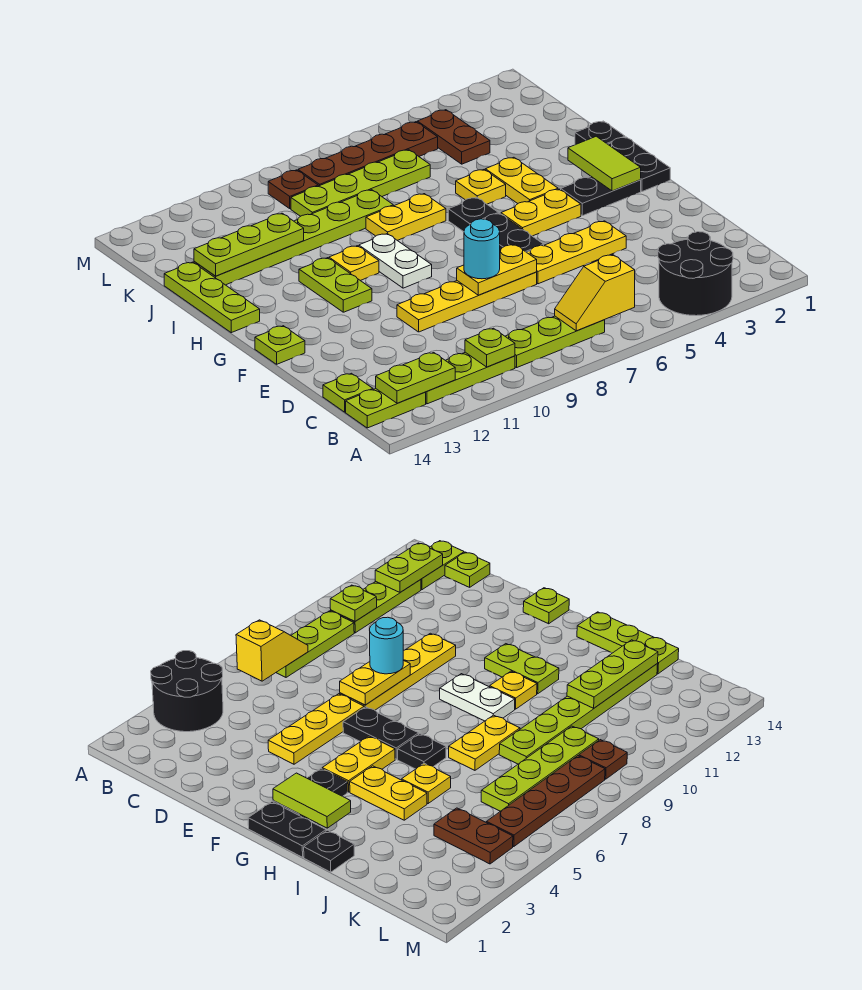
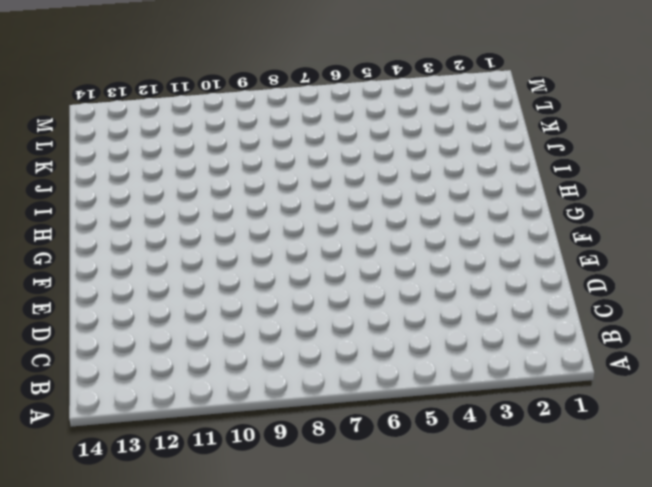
none -> black 2x2 round brick [658,232,733,316]
none -> lime 1x3 plate [505,316,605,368]
none -> lime 1x3 plate [426,352,515,404]
none -> lime 1x2 plate [346,389,426,428]

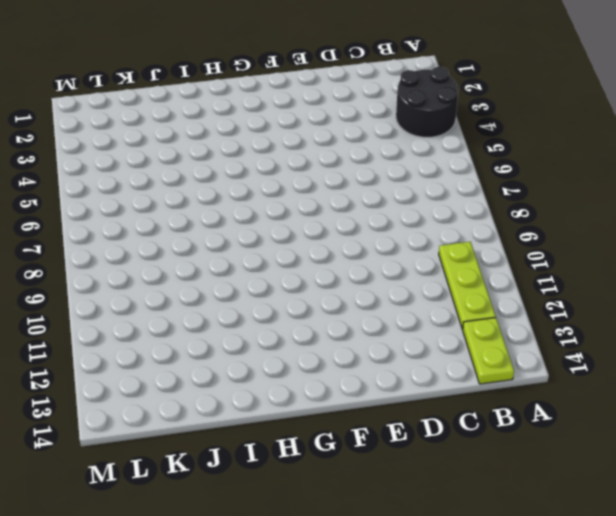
none -> lime 1x3 plate [505,316,605,368]
none -> lime 1x1 plate [323,373,373,412]
none -> yellow 1x3 plate [527,221,626,284]
none -> yellow 1x4 plate [397,272,537,332]

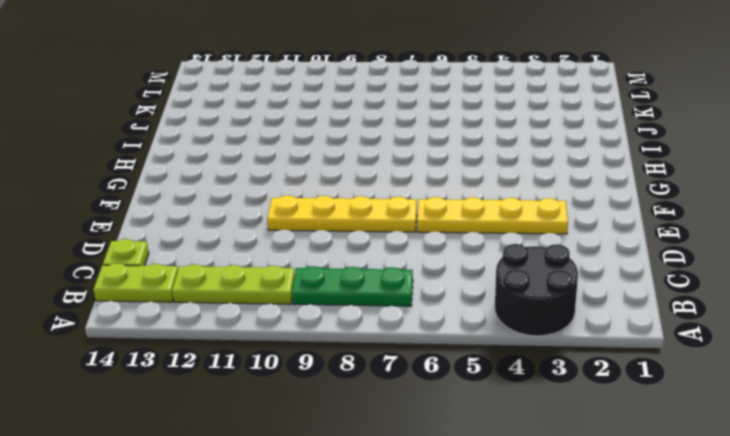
green 1x3 plate [292,266,413,306] -> lime 1x3 plate [505,316,605,368]
yellow 1x4 plate [417,197,568,234] -> yellow 1x3 plate [527,221,626,284]
none -> black 1x2 plate [485,213,544,252]
none -> lime 1x1 plate [255,326,305,364]
none -> black 1x2 plate [608,137,670,192]
none -> black 1x2 plate [561,176,641,216]

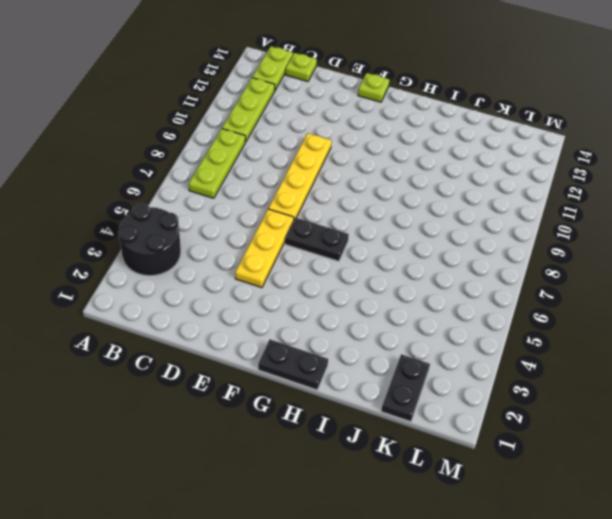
black 1x2 plate [381,354,430,422] -> black 1x2 plate moved to [561,176,641,216]
none -> yellow 1x2 plate [501,189,581,236]
none -> white 1x2 plate [359,234,432,288]
none -> lime 1x2 plate [299,258,372,312]
none -> yellow 1x2 plate [485,157,558,203]

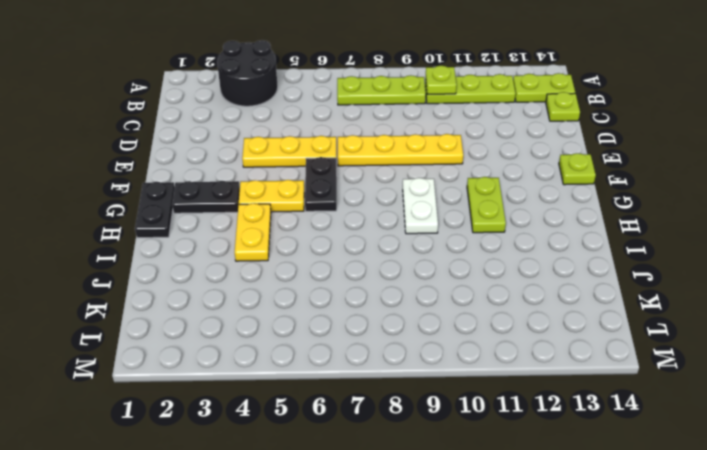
none -> black 1x1 plate [448,197,498,232]
none -> yellow 1x1 plate [329,246,379,281]
none -> lime 1x3 plate [164,262,260,333]
none -> black 1x1 plate [575,121,625,145]

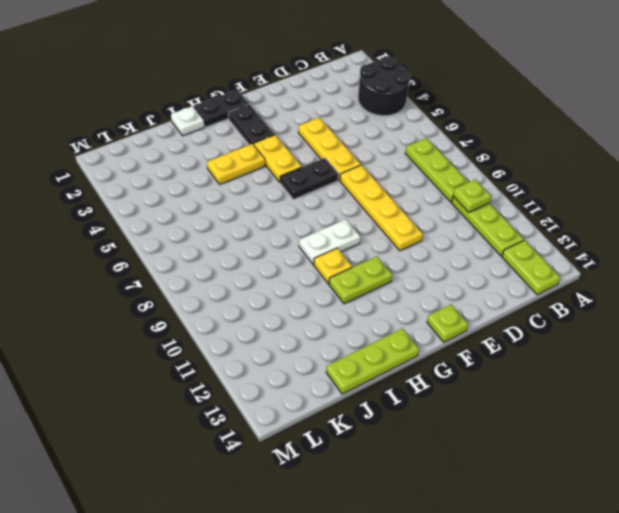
white 1x1 plate [171,106,204,136] -> black 1x1 plate [575,121,625,145]
none -> lime 1x1 plate [323,373,373,412]
none -> black 1x1 plate [448,197,498,232]
none -> yellow 1x1 plate [456,170,506,204]
none -> yellow 1x2 plate [366,194,446,240]

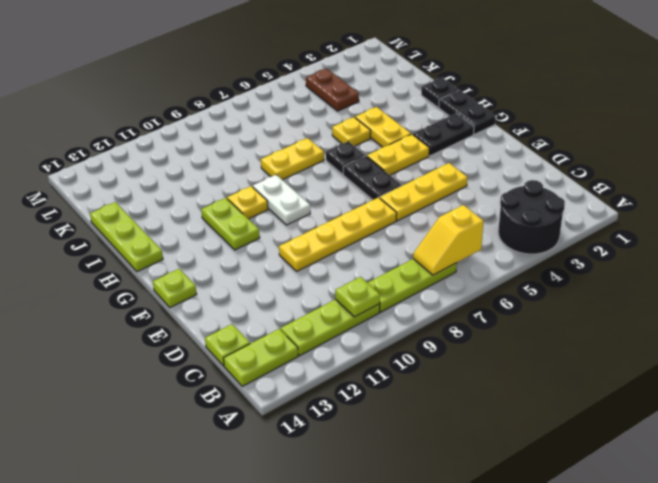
none -> lime 1x6 plate [194,190,393,285]
none -> lime 1x4 plate [291,150,430,216]
none -> brown 1x4 plate [298,122,438,186]
none -> brown 1x1 plate [268,170,318,209]

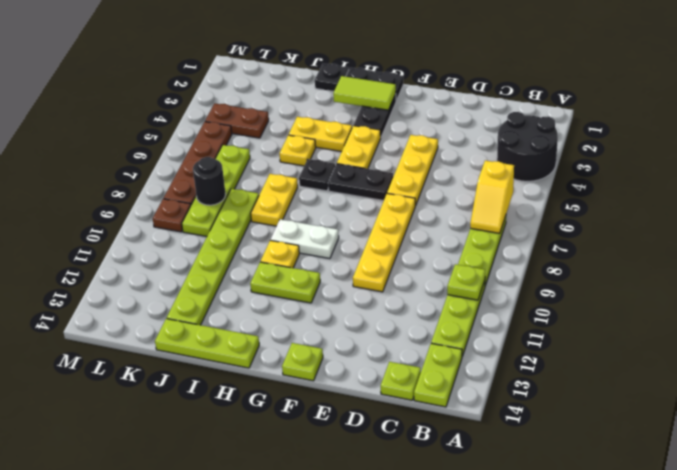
black 1x1 round brick [193,157,226,205] -> none
none -> lime 1x2 plate [376,353,455,403]
none -> yellow 1x2 plate [457,245,537,295]
none -> lime 1x3 plate [194,213,304,276]
none -> cyan 1x1 round brick [464,219,500,279]

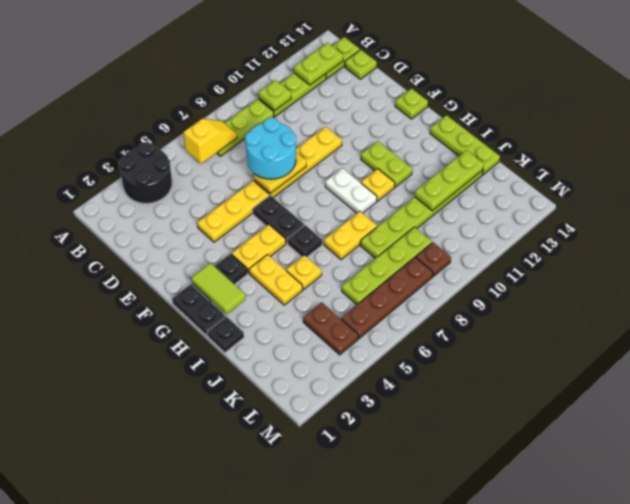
cyan 2x2 round brick [245,118,296,179] -> cyan 1x1 round brick [464,219,500,279]

